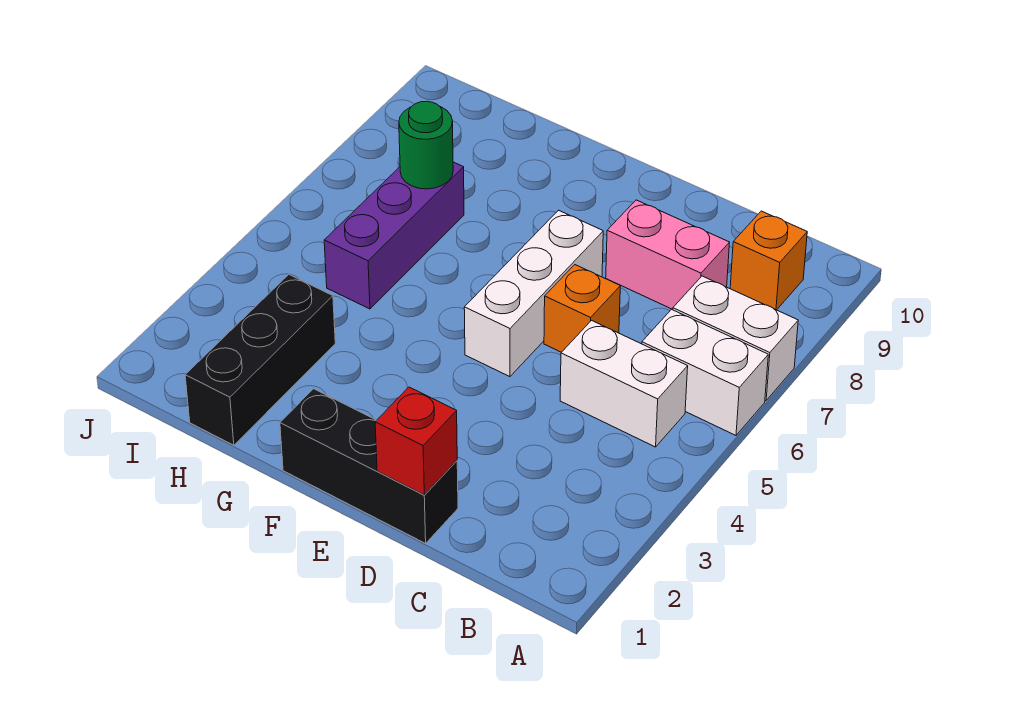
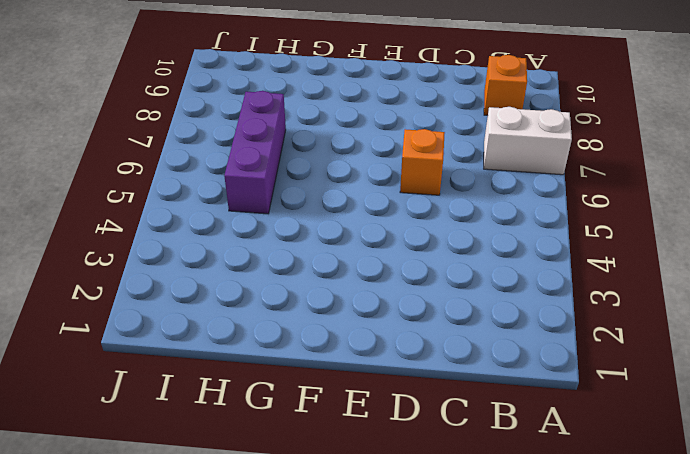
none -> white 1x2 brick [642,309,768,435]
none -> white 1x2 brick [560,321,688,447]
none -> pink 1x2 brick [606,200,730,310]

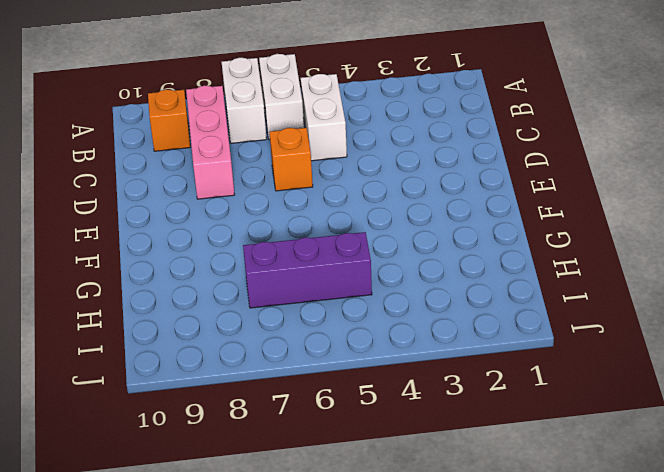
pink 1x3 brick [186,86,235,199] -> pink 1x2 brick [606,200,730,310]
none -> black 1x3 brick [280,389,458,543]
none -> white 1x3 brick [464,210,603,377]
none -> black 1x3 brick [185,274,335,445]

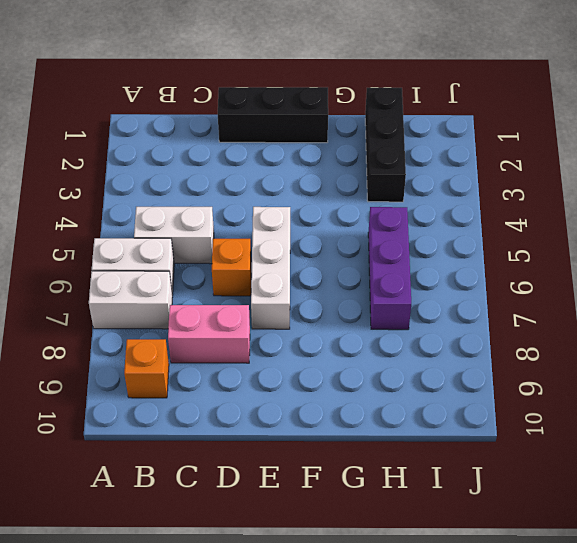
none -> red 1x1 brick [375,387,457,495]
none -> green 1x1 round brick [399,101,453,189]

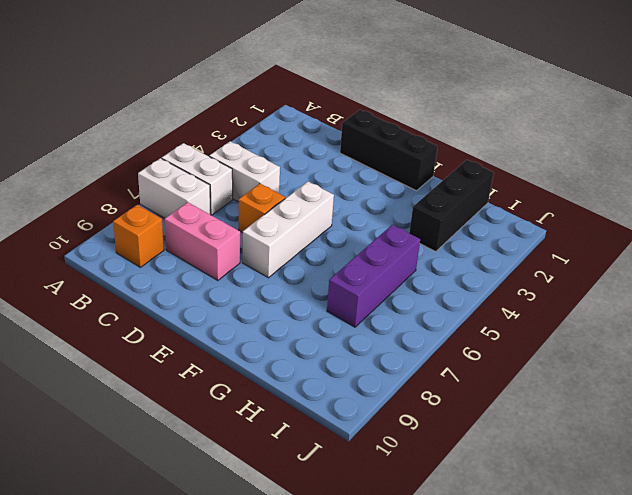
none -> red 1x1 brick [375,387,457,495]
none -> green 1x1 round brick [399,101,453,189]

